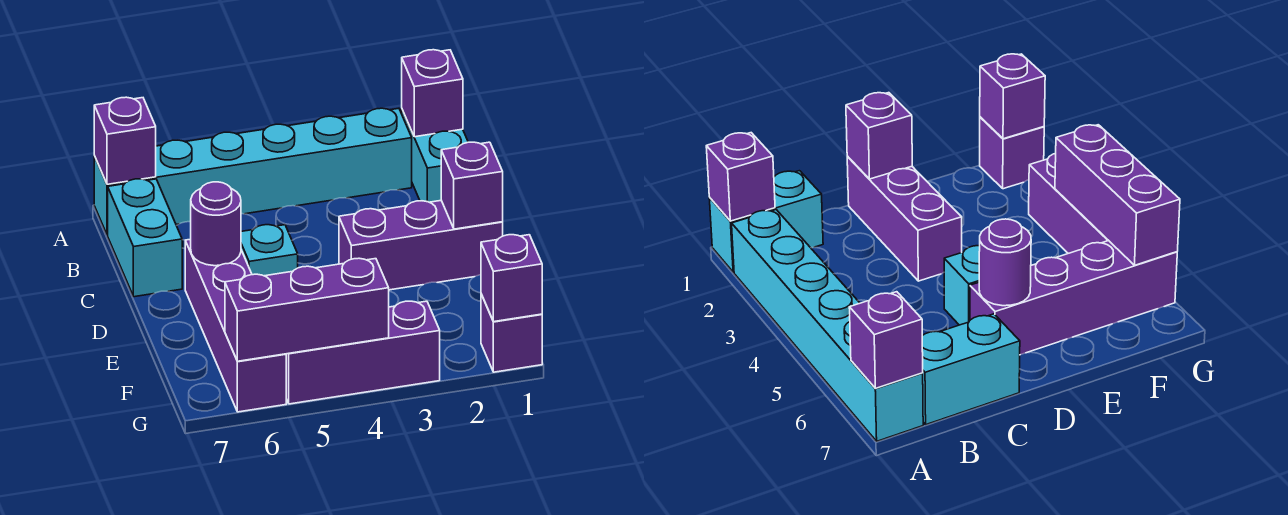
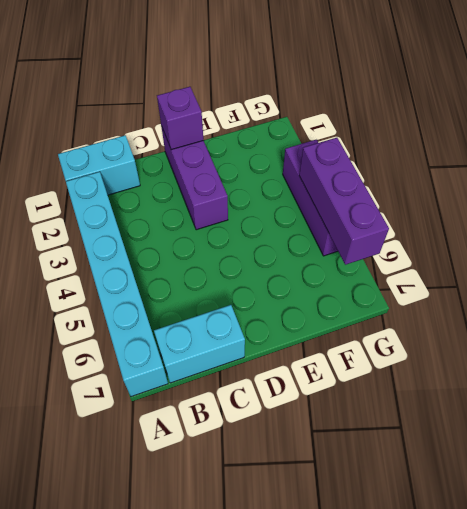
none -> cyan 1x1 brick [241,225,298,276]
none -> purple 1x4 brick [185,239,286,412]
none -> purple 1x1 brick [481,294,542,372]

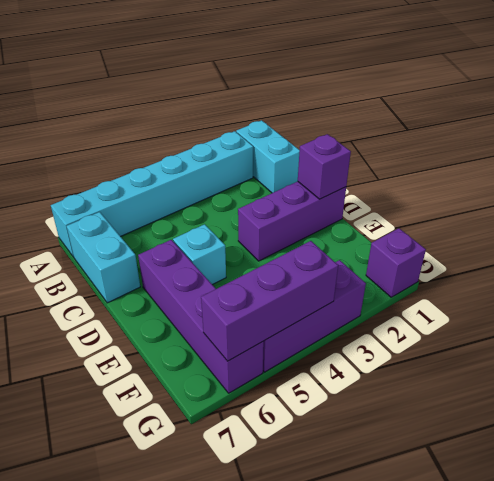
none -> purple 1x1 brick [402,50,463,137]
none -> purple 1x1 brick [94,97,156,184]
none -> purple 1x1 round brick [191,182,241,266]

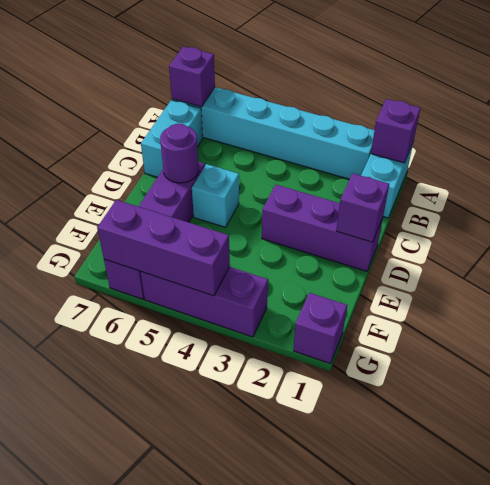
none -> purple 1x1 brick [481,235,542,322]

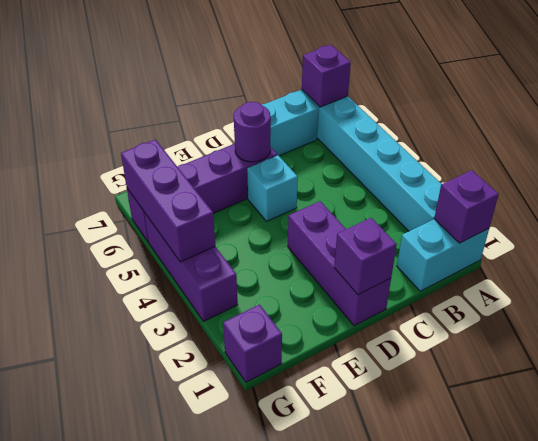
none -> purple 1x1 brick [481,235,542,322]

